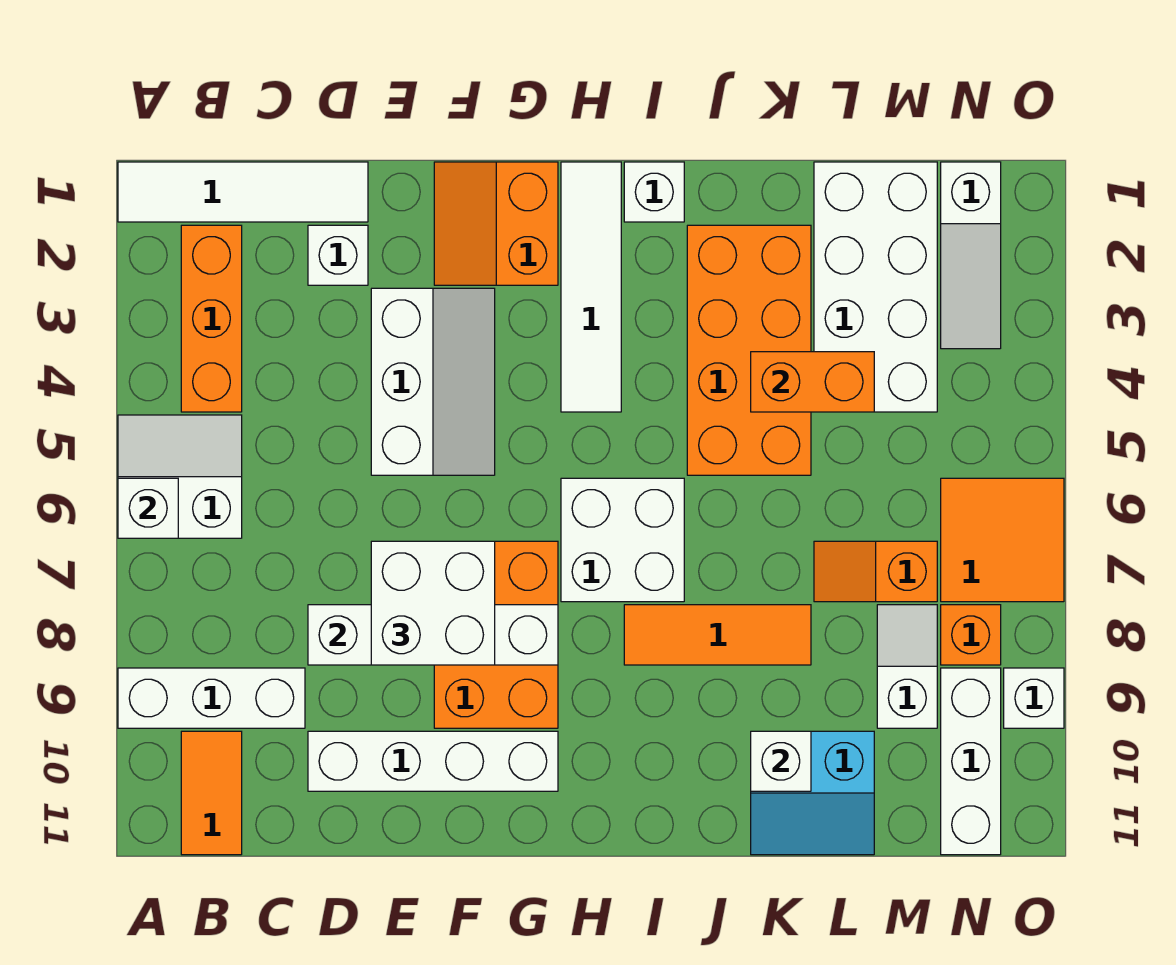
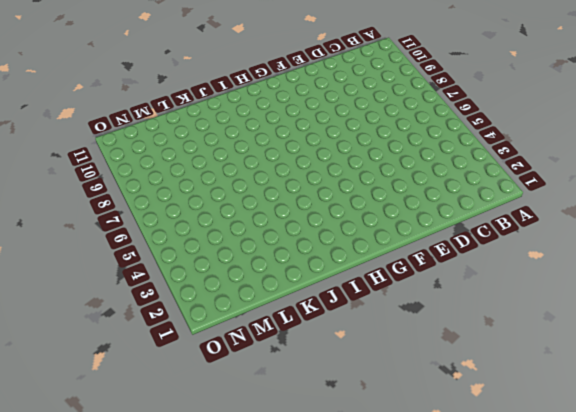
none -> white 1x4 tile [118,162,368,222]
none -> white 2x2 slope [118,415,242,538]
none -> white 1x3 brick [118,668,305,728]

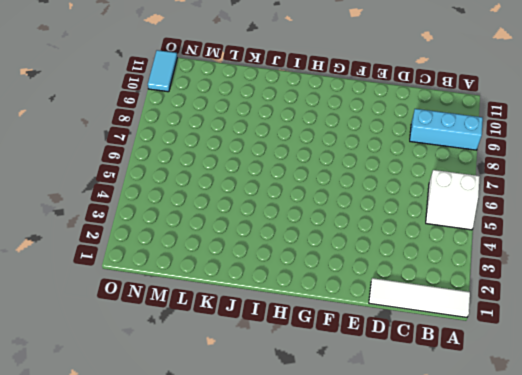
cyan 1x3 brick [410,109,483,150] -> white 1x3 brick [118,668,305,728]
cyan 1x2 tile [148,50,177,92] -> none
none -> orange 1x3 brick [181,225,242,412]
none -> orange 1x2 tile [181,731,242,855]
none -> white 1x1 brick [308,225,368,285]

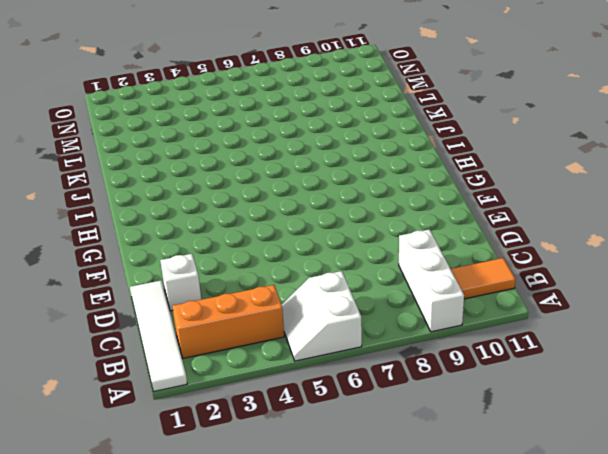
none -> white 1x4 brick [308,731,558,791]
none -> white 2x3 slope [371,288,495,475]
none -> orange 2x2 slope [434,162,558,285]

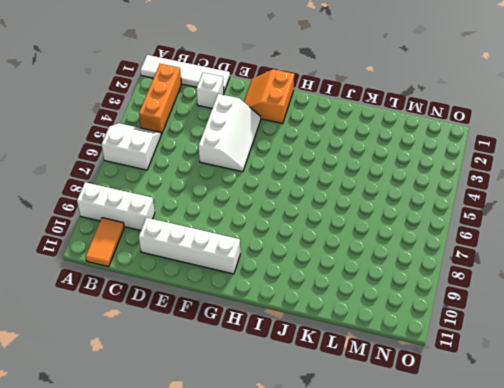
none -> orange 2x3 brick [434,541,558,728]
none -> white 1x4 tile [561,162,621,412]
none -> white 2x2 brick [561,478,684,602]

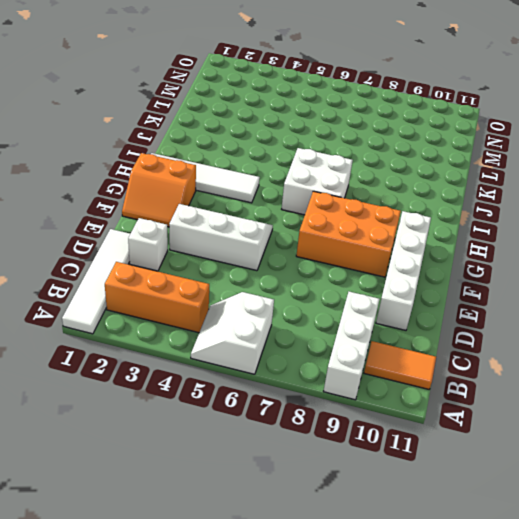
none -> white 1x1 brick [624,162,684,222]
none -> orange 1x3 tile [624,605,811,665]
none -> orange 2x4 brick [687,225,811,475]

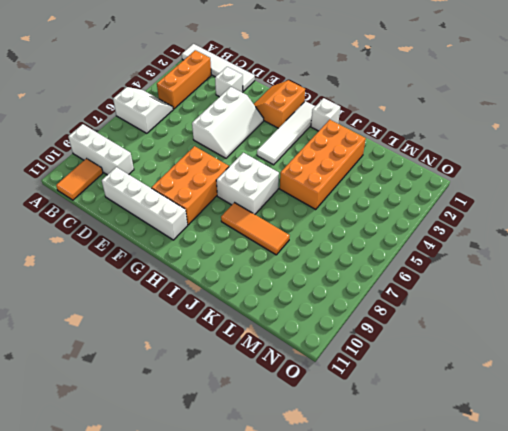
none -> cyan 2x2 slope [751,731,874,855]
none -> white 2x4 brick [814,162,937,412]
none -> orange 1x2 slope [814,541,937,602]

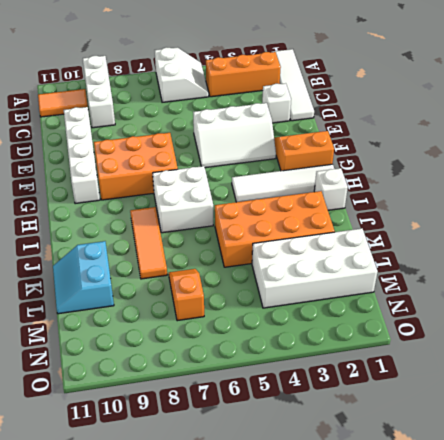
none -> white 1x2 slope [877,605,937,728]
none -> white 1x3 slope [941,162,1001,349]
none -> orange 2x2 tile [941,478,1064,602]

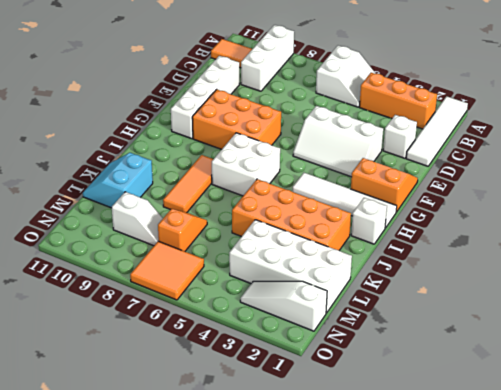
none -> orange 1x1 brick [941,605,1001,665]
none -> white 1x3 brick [941,668,1001,855]
none -> white 1x1 brick [1004,668,1064,728]

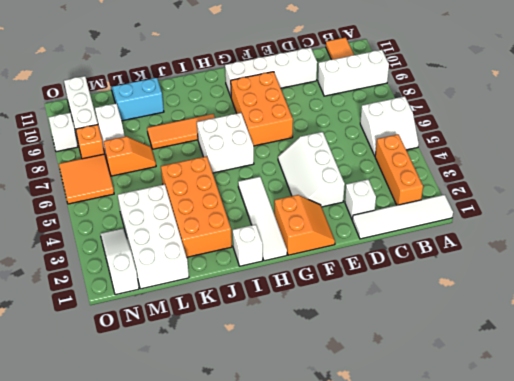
none -> white 1x1 brick [118,478,178,538]
none -> white 1x4 brick [308,605,558,665]
none -> orange 1x2 brick [751,352,874,412]

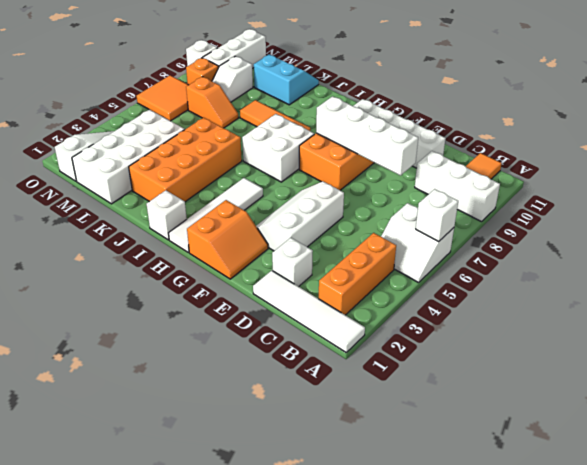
none -> orange 1x2 brick [751,352,874,412]
none -> white 1x1 brick [751,731,811,791]
none -> white 2x2 brick [371,541,495,665]

